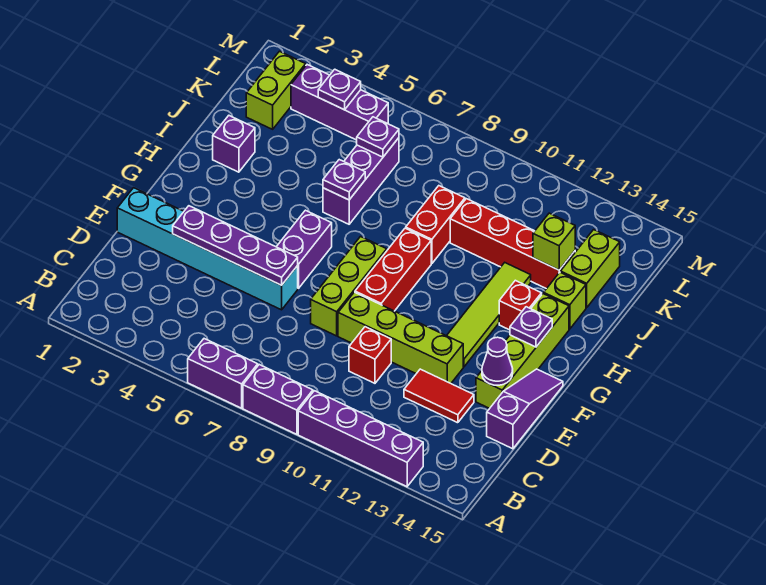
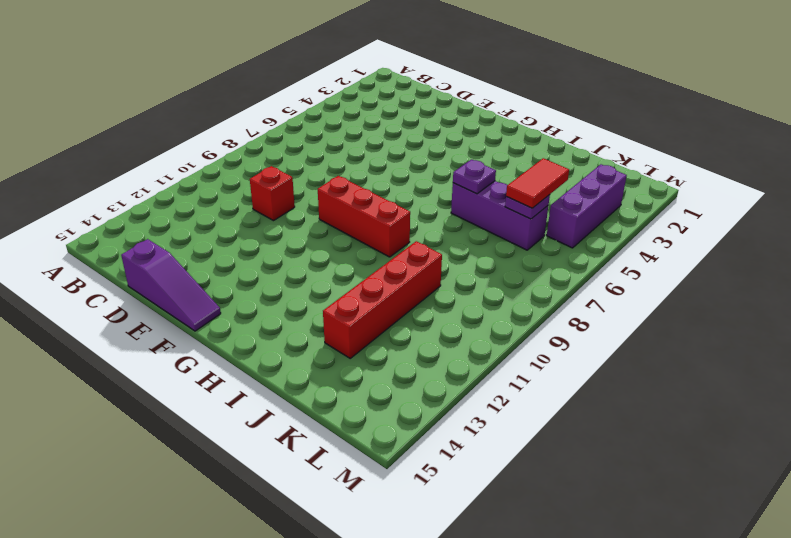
red 1x2 tile [506,158,569,208] -> red 1x2 tile moved to [404,369,474,423]
none -> purple 1x2 brick [188,339,258,408]
none -> purple 1x2 brick [243,365,313,434]
none -> purple 1x4 brick [298,391,423,487]

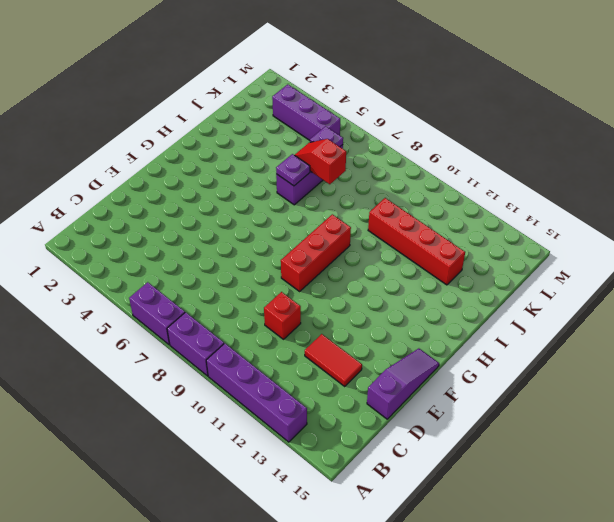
red 1x2 slope [295,139,346,184] -> none
none -> cyan 1x6 brick [117,188,298,310]
none -> lime 1x3 brick [311,237,387,336]
none -> lime 1x4 brick [338,292,463,383]

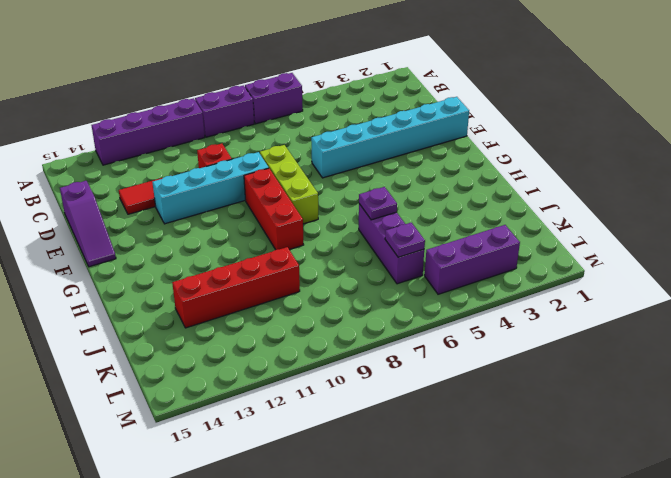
cyan 1x4 brick [152,152,269,224] -> lime 1x4 brick [338,292,463,383]
none -> lime 1x4 brick [476,294,569,408]
none -> purple 1x2 brick [277,210,332,288]
none -> lime 1x4 tile [447,263,531,367]

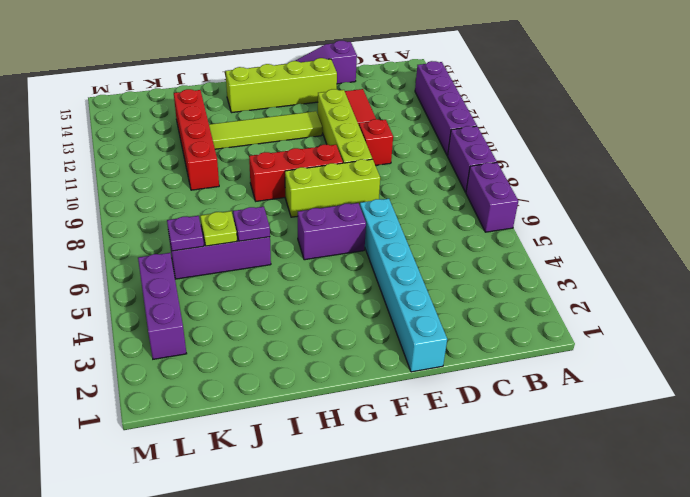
lime 1x1 plate [200,211,237,246] -> none
none -> red 1x1 brick [499,280,542,330]
none -> purple 1x1 brick [213,116,255,172]
none -> red 1x2 brick [406,186,465,264]

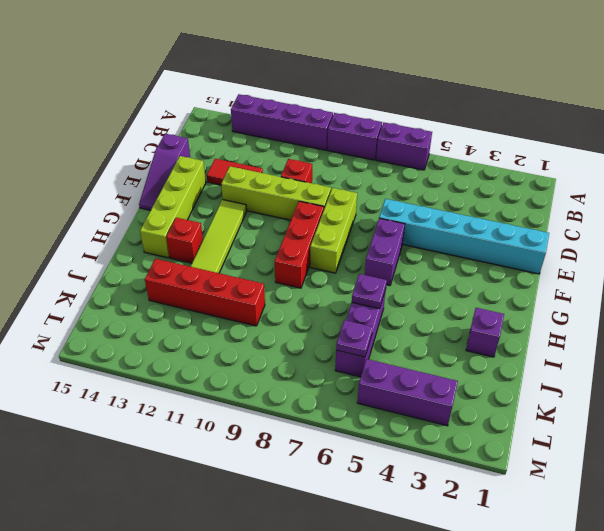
none -> red 1x2 brick [406,186,465,264]
none -> lime 1x1 brick [544,272,586,329]
none -> lime 1x2 brick [561,230,620,308]

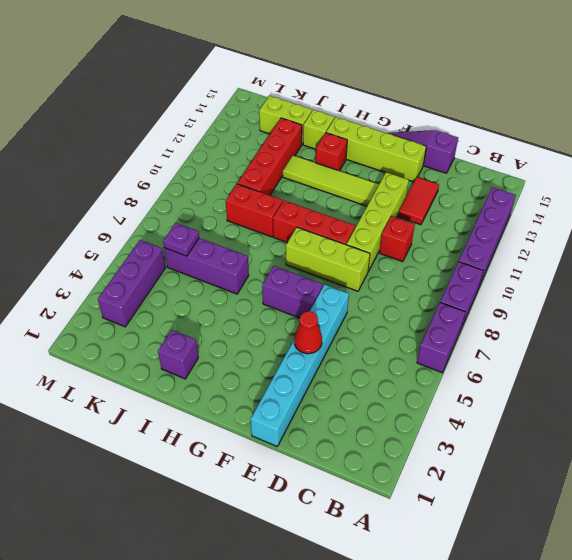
red 1x1 cone [294,311,322,354] -> purple 1x4 plate [173,206,298,285]
none -> lime 1x2 brick [246,51,306,129]
none -> purple 1x1 cone [482,337,513,385]
none -> purple 1x1 plate [510,307,552,347]

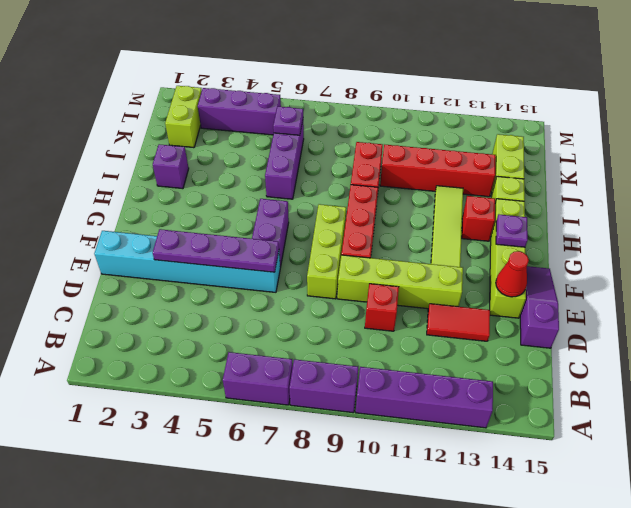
red 1x1 cone [496,251,529,297] -> purple 1x1 cone [482,337,513,385]
none -> purple 1x1 plate [323,160,365,200]
none -> lime 1x1 brick [533,213,575,270]
none -> purple 1x1 plate [318,69,361,110]

